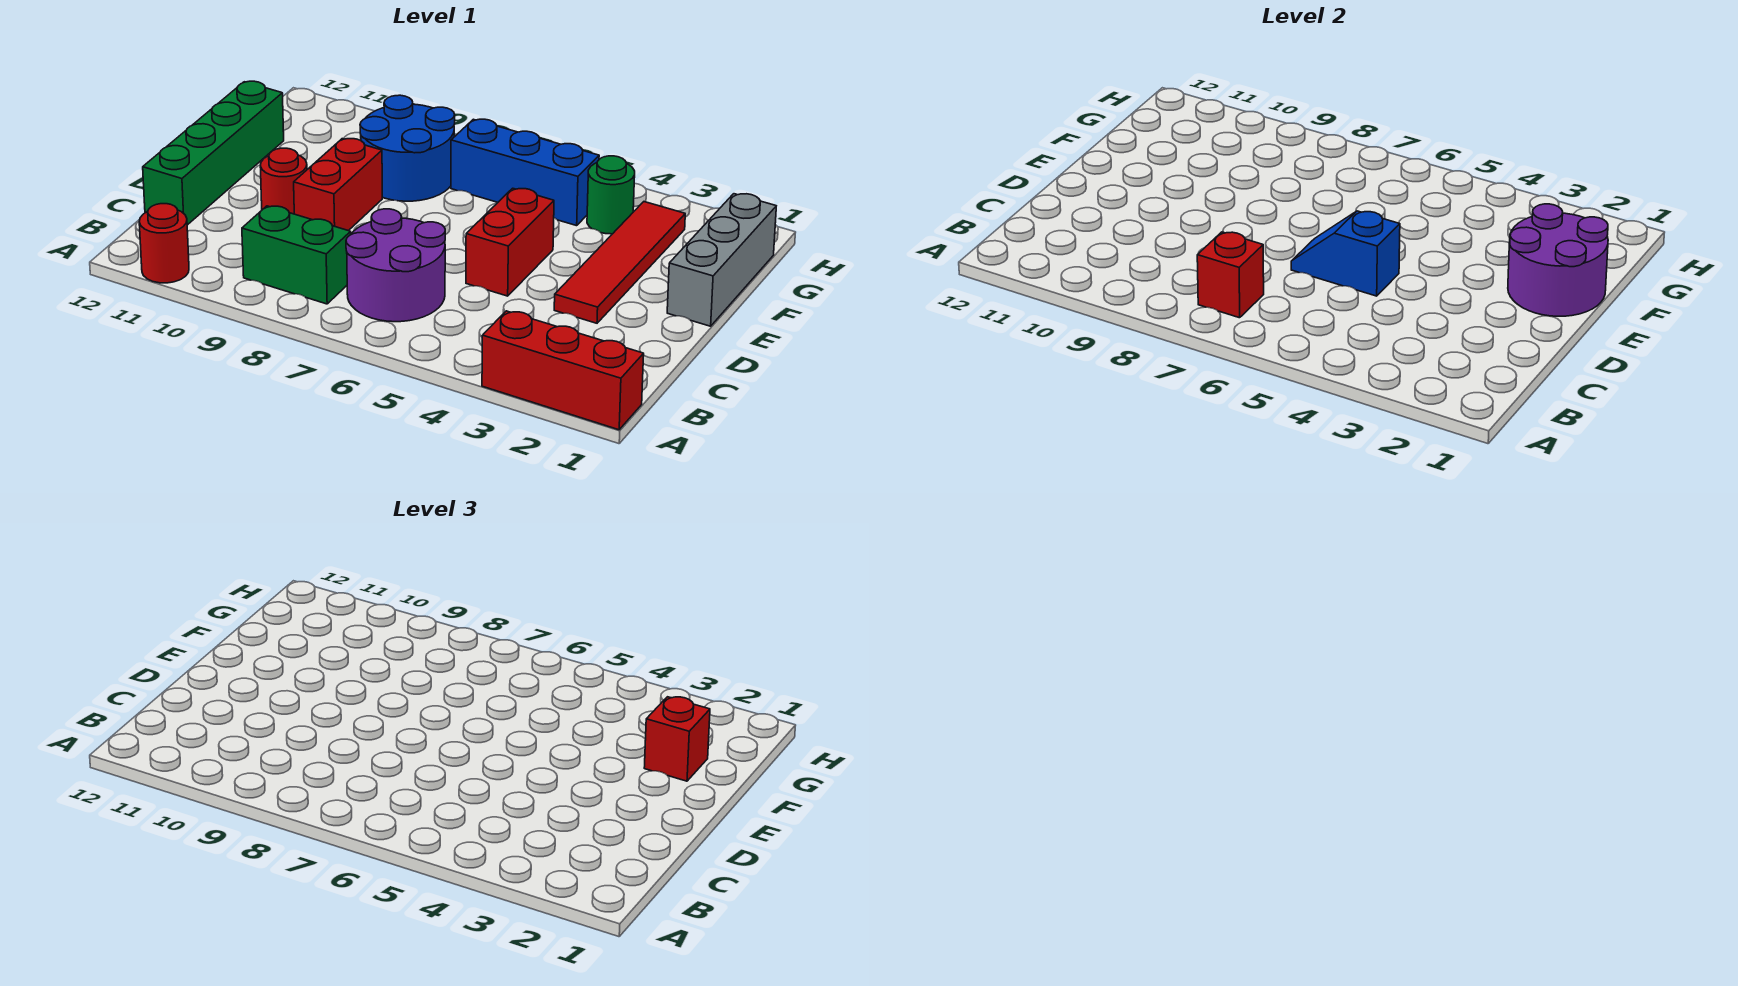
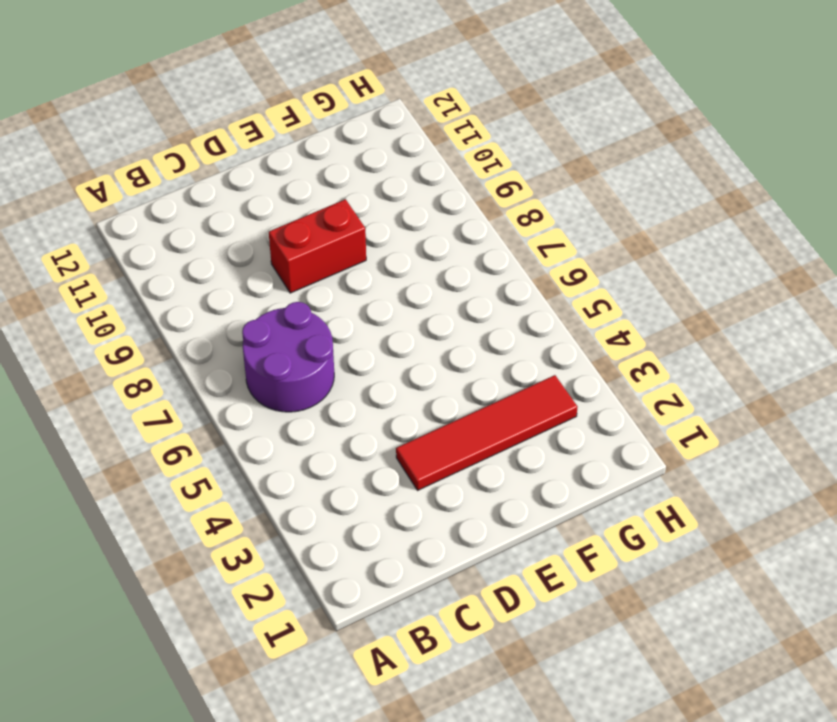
none -> red 1x3 brick [482,311,644,430]
none -> red 1x1 round brick [139,204,189,283]
none -> green 1x2 brick [242,206,351,304]

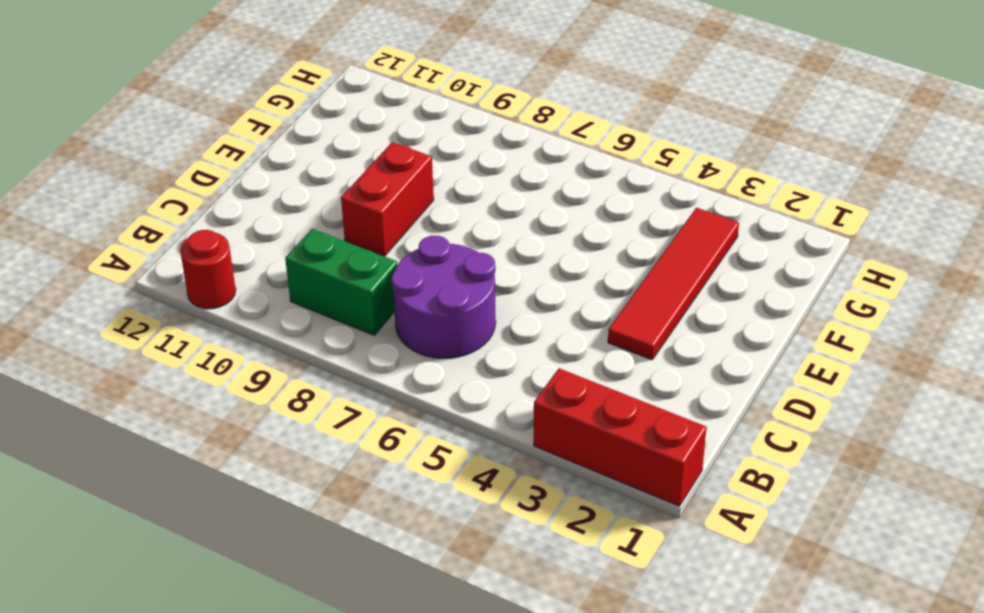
none -> green 1x4 brick [143,81,284,225]
none -> red 1x2 brick [466,188,554,296]
none -> red 1x1 round brick [260,148,307,214]

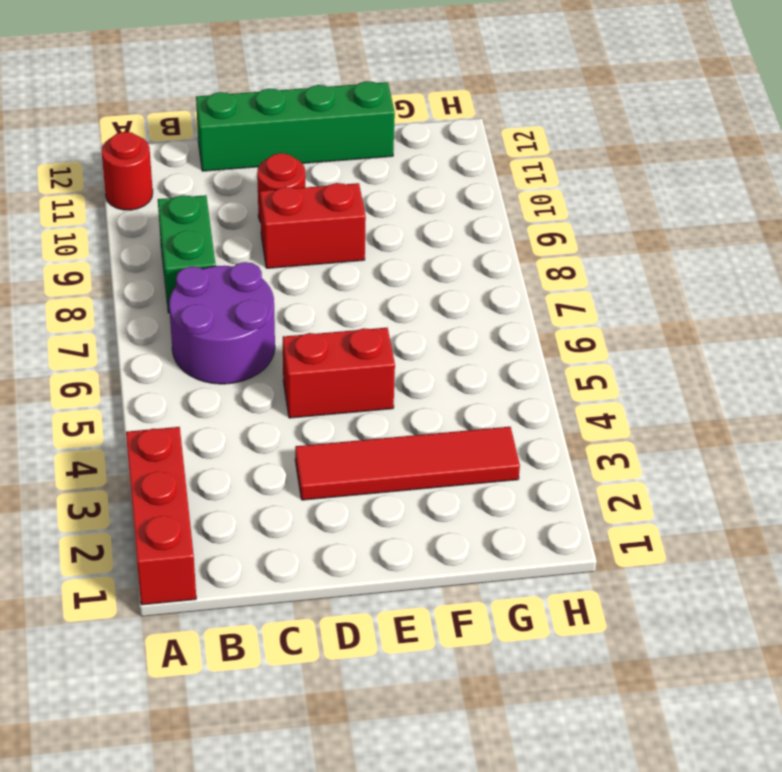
none -> grey 1x3 brick [667,194,776,326]
none -> blue 2x2 round brick [360,95,455,201]
none -> green 1x1 round brick [587,156,635,234]

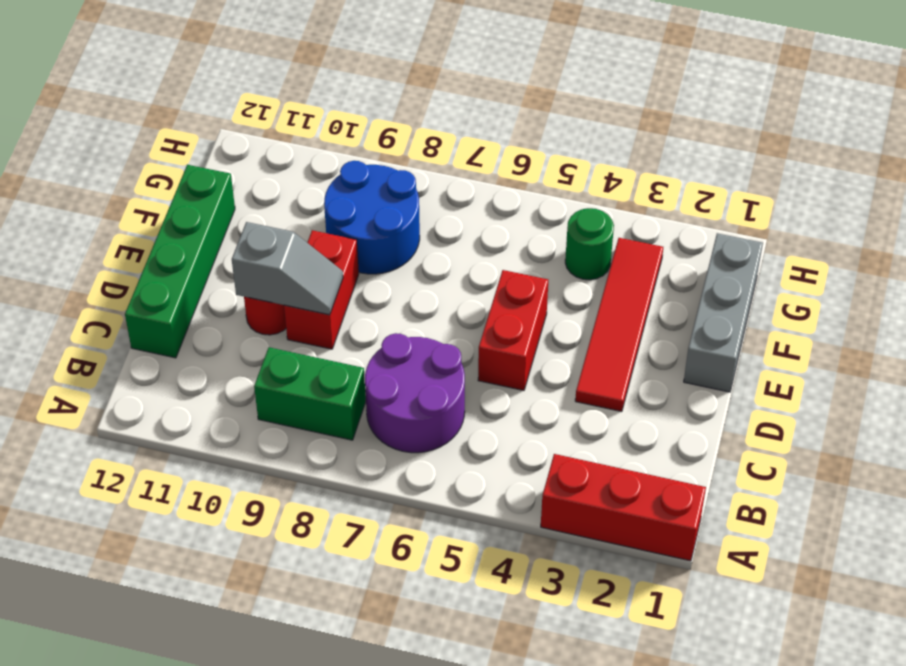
grey 1x2 slope [232,222,343,315] -> none
none -> red 1x1 round brick [139,204,189,283]
none -> blue 1x3 brick [451,119,599,226]
none -> red 1x1 brick [1197,232,1264,318]

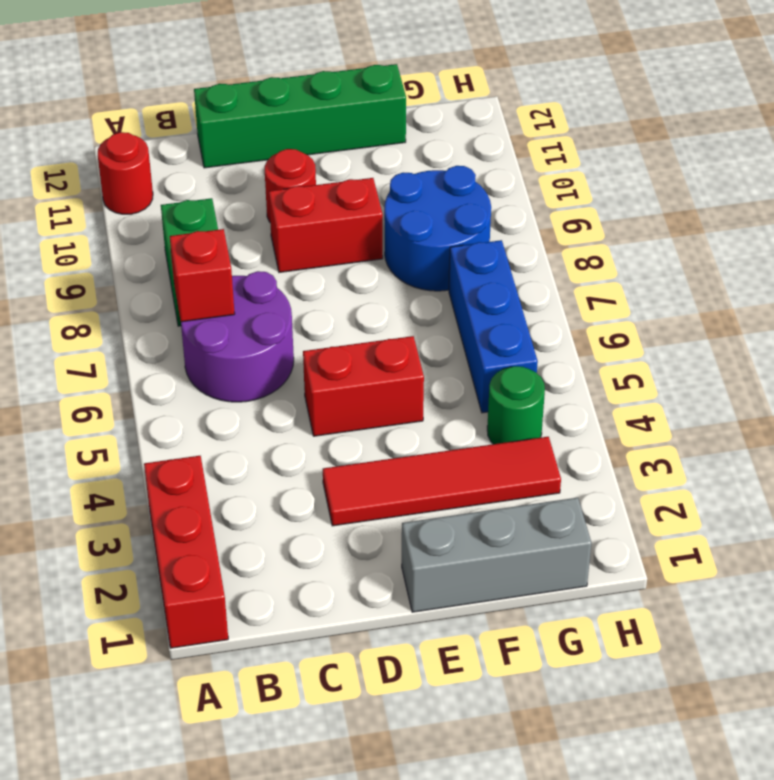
none -> blue 1x2 slope [1291,211,1400,296]
none -> purple 2x2 round brick [1508,204,1608,316]
none -> red 1x1 brick [644,697,710,781]

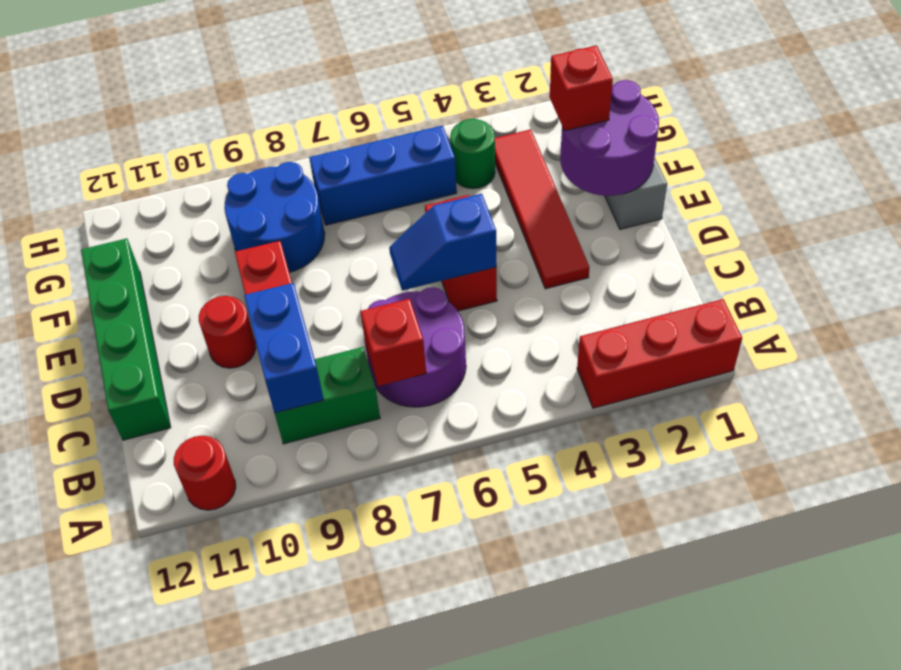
blue 1x2 brick [244,283,324,413] -> none

